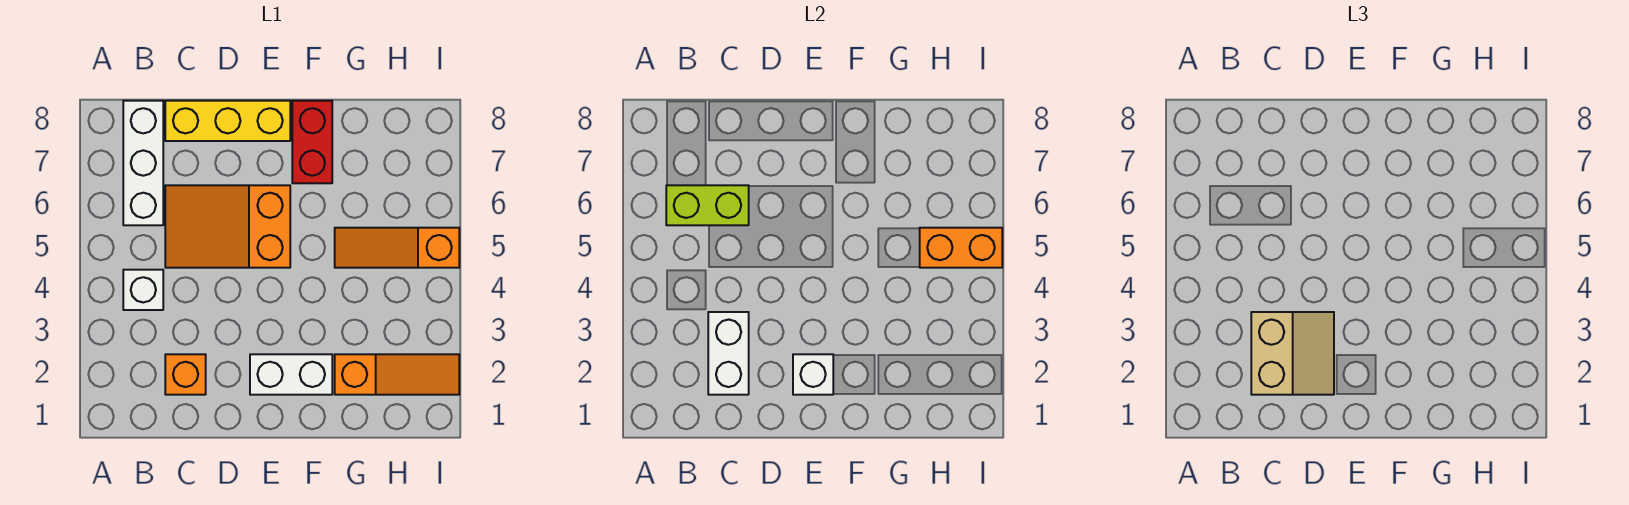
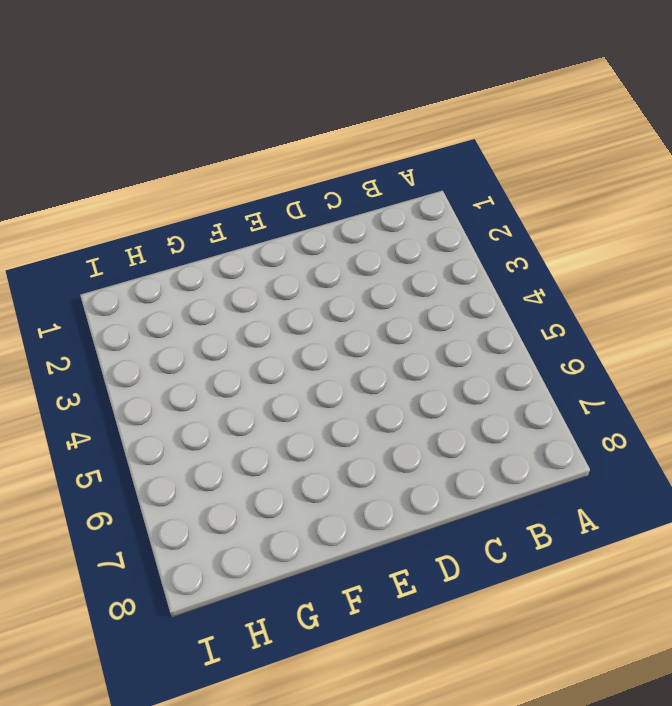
none -> white 1x1 brick [123,270,163,310]
none -> white 1x3 brick [123,101,163,225]
none -> orange 1x1 brick [165,354,206,395]

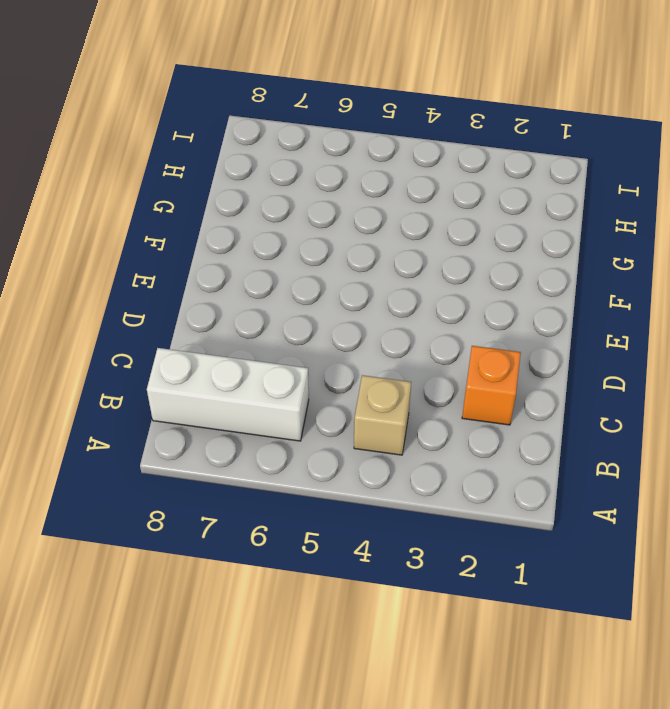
tan 1x1 brick [354,375,411,455] -> white 1x1 brick [123,270,163,310]
none -> orange 2x3 slope [165,185,290,268]
none -> yellow 1x3 brick [165,101,290,141]
none -> white 1x2 brick [250,354,332,395]

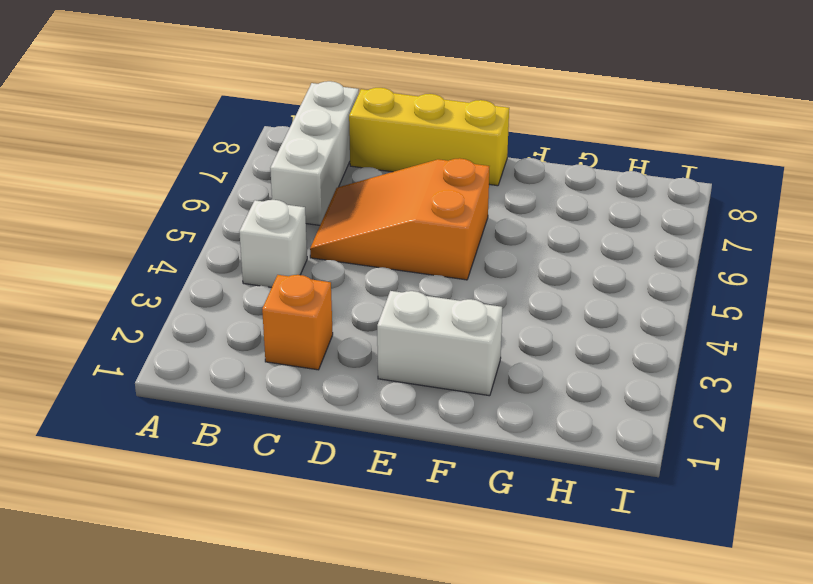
none -> red 1x2 brick [292,101,332,183]
none -> orange 1x3 slope [335,354,459,395]
none -> orange 1x3 slope [335,228,459,268]

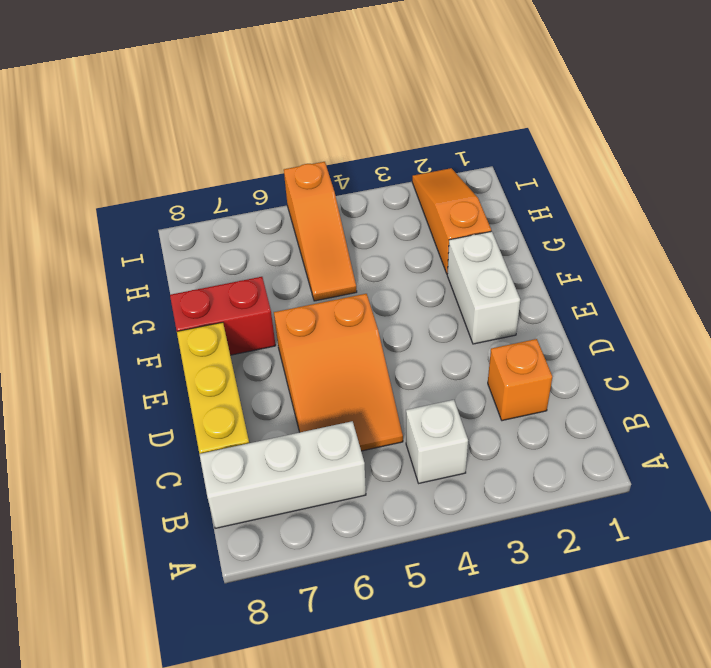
none -> lime 1x2 brick [666,185,749,225]
none -> white 1x2 brick [708,312,749,395]
none -> white 1x1 brick [793,354,833,395]

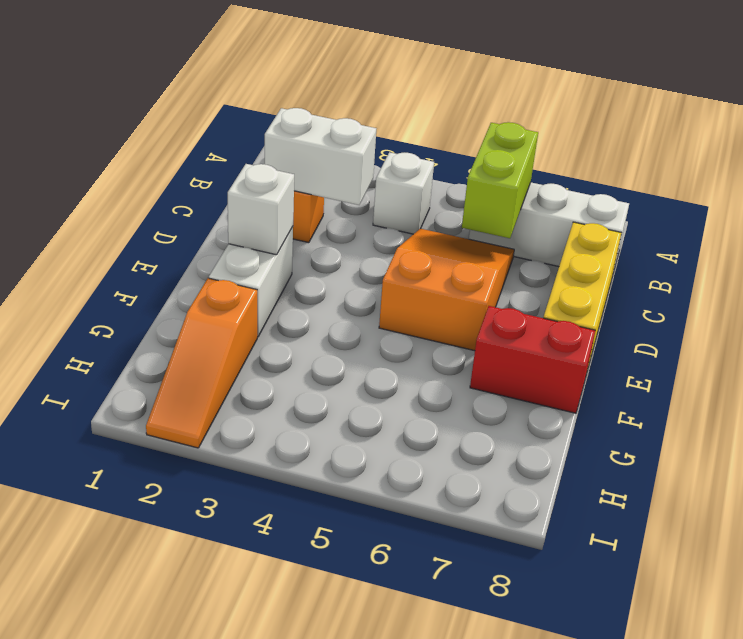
none -> orange 1x3 slope [335,228,459,268]
none -> orange 1x2 brick [920,228,1002,268]
none -> tan 2x2 slope [1251,312,1334,395]

